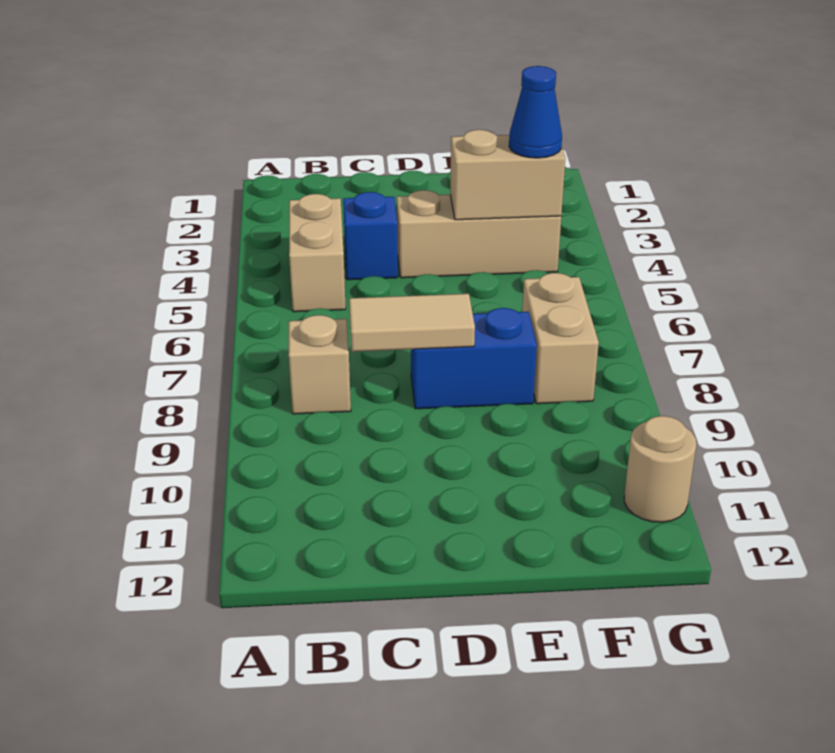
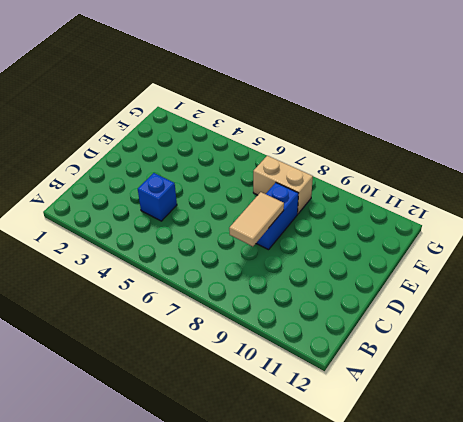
none -> tan 1x2 brick [289,194,346,312]
none -> tan 1x1 brick [289,315,351,414]

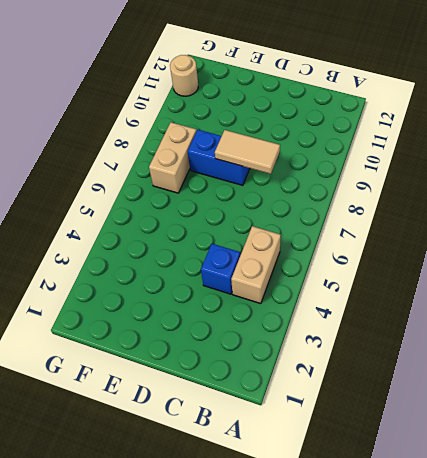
none -> tan 1x1 brick [289,315,351,414]
none -> tan 1x3 brick [397,190,561,278]

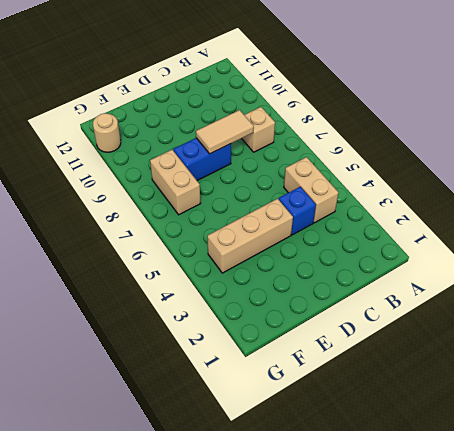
none -> tan 1x2 brick [450,130,565,220]
none -> blue 1x1 cone [509,66,562,158]

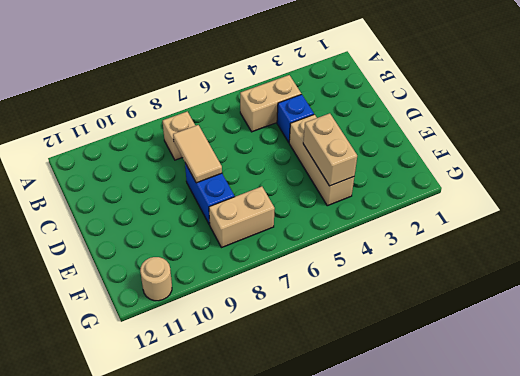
none -> blue 1x1 cone [509,66,562,158]

